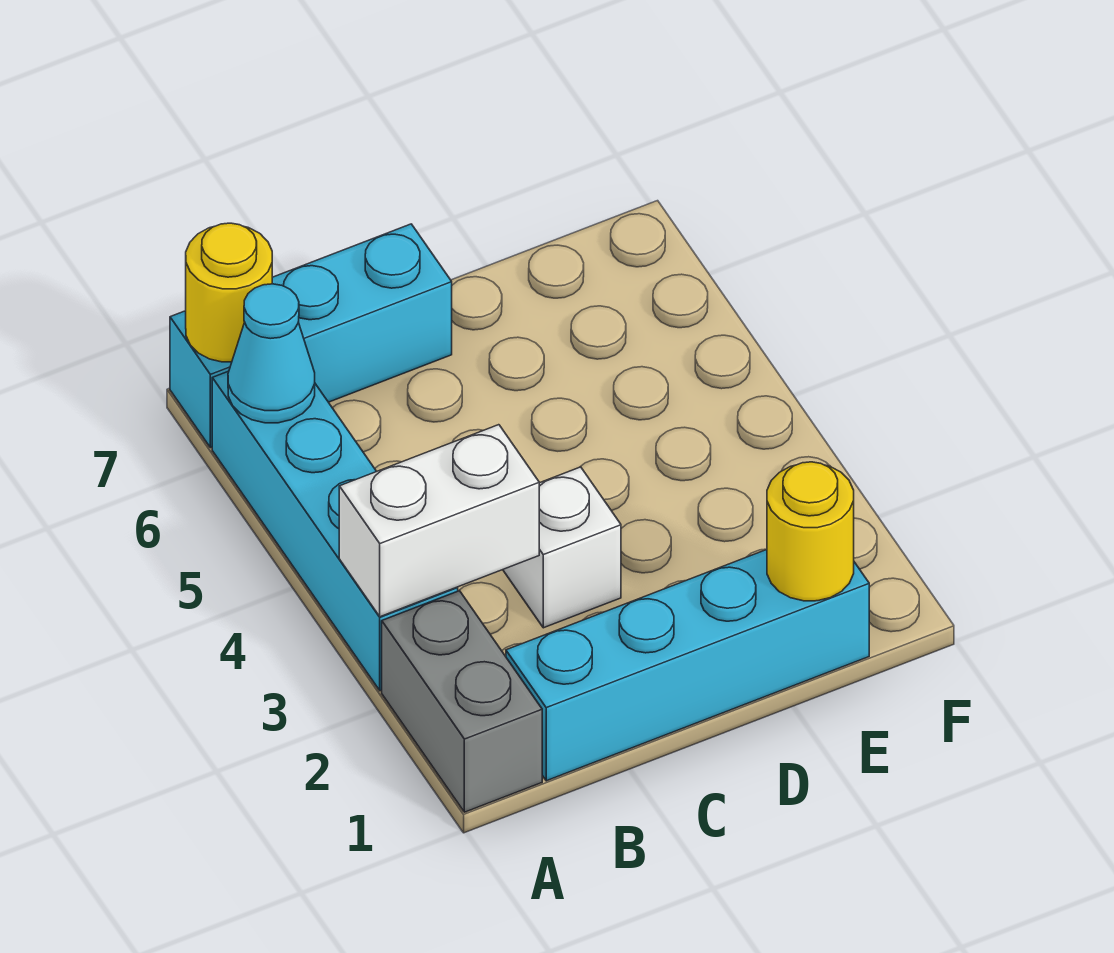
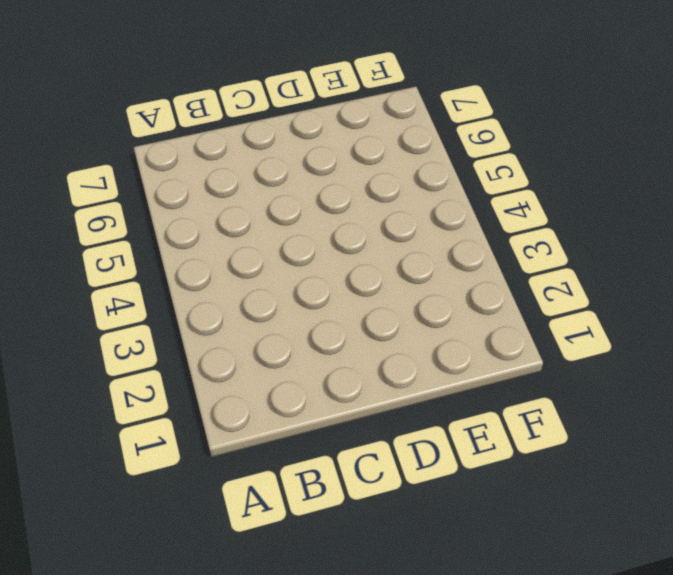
none -> grey 1x2 brick [382,591,542,812]
none -> cyan 1x4 brick [212,371,458,691]

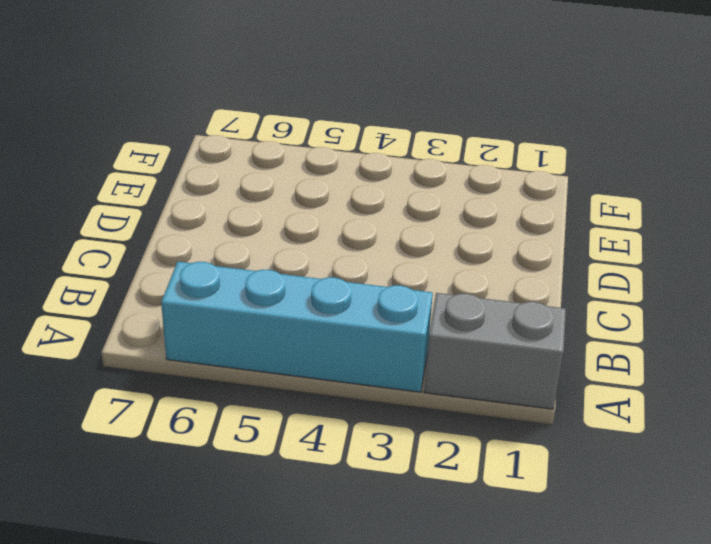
none -> cyan 1x3 brick [170,224,452,448]
none -> cyan 1x4 brick [506,549,869,781]

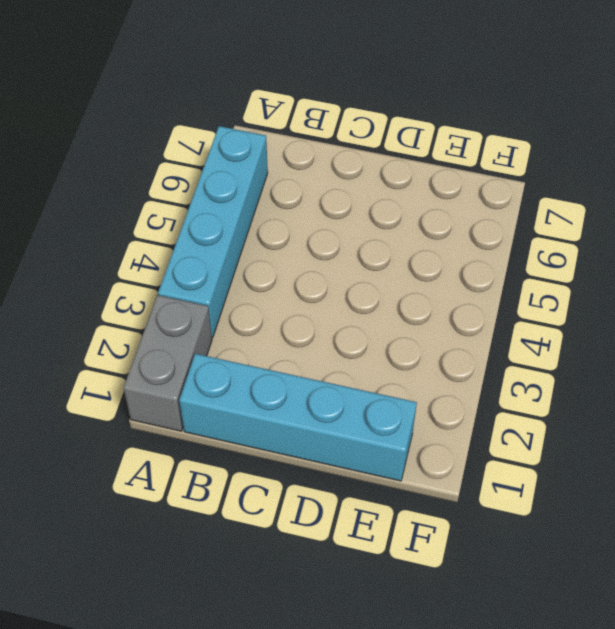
none -> cyan 1x3 brick [170,224,452,448]
none -> white 1x1 brick [503,467,621,628]

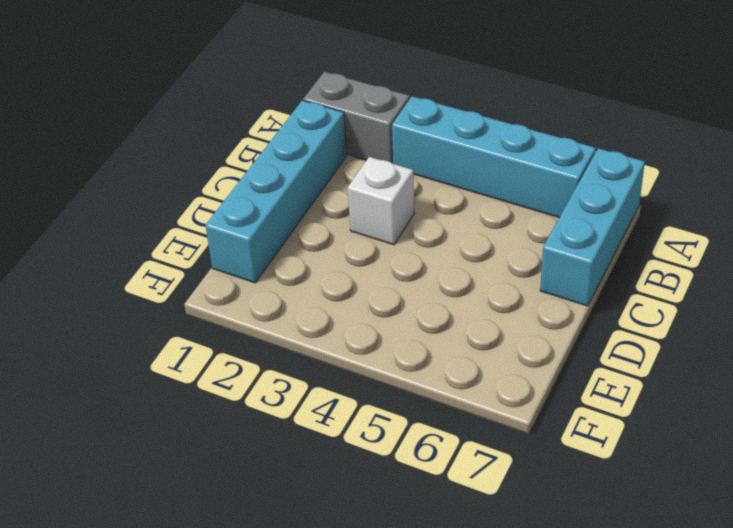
none -> white 1x2 brick [339,425,539,617]
none -> cyan 1x1 cone [228,284,315,423]

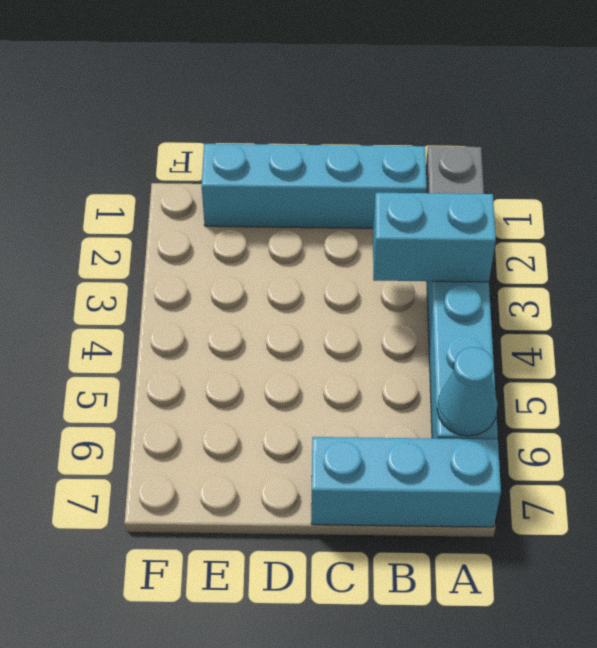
cyan 1x2 brick [373,193,496,282] -> white 1x2 brick [339,425,539,617]
none -> white 1x1 brick [503,467,621,628]
none -> yellow 1x1 round brick [186,223,272,362]

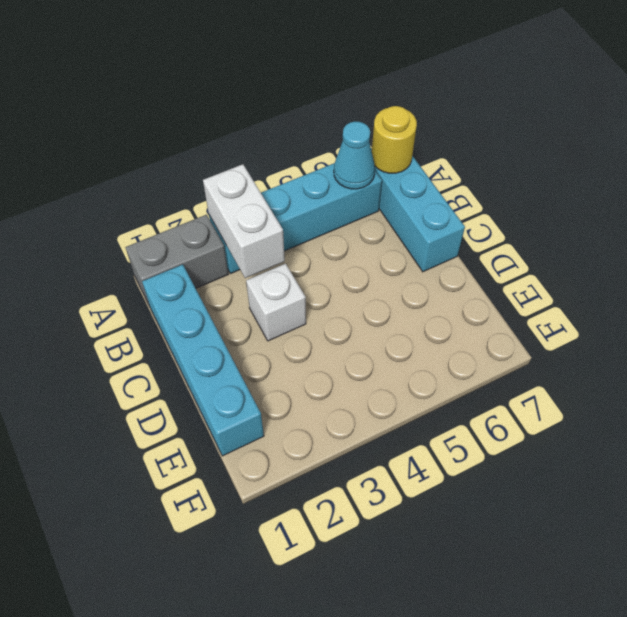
none -> yellow 1x1 round brick [767,462,854,601]

